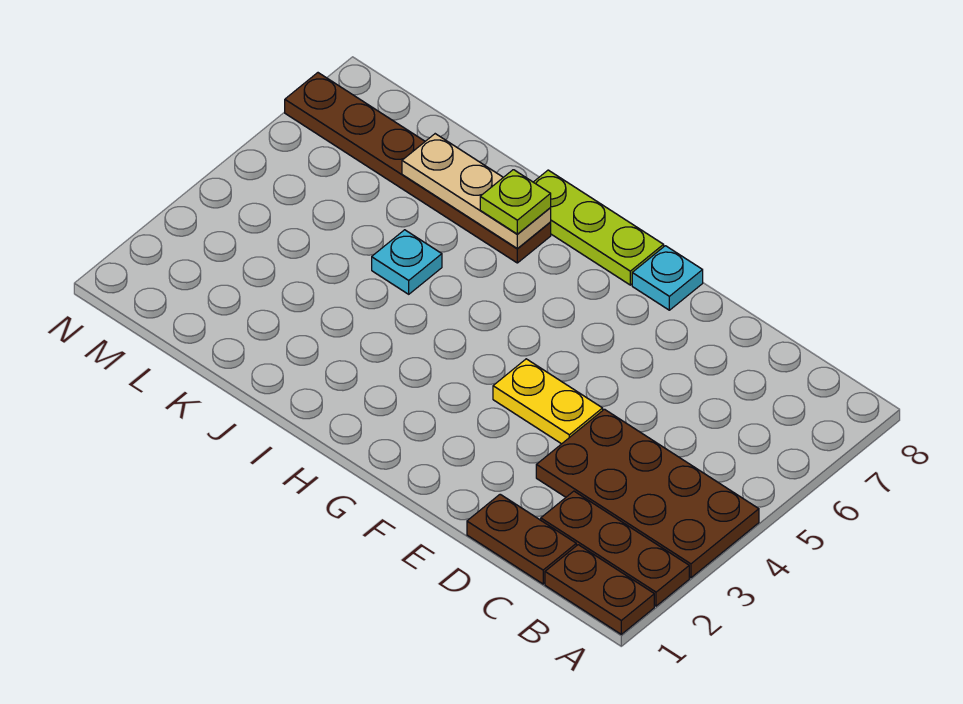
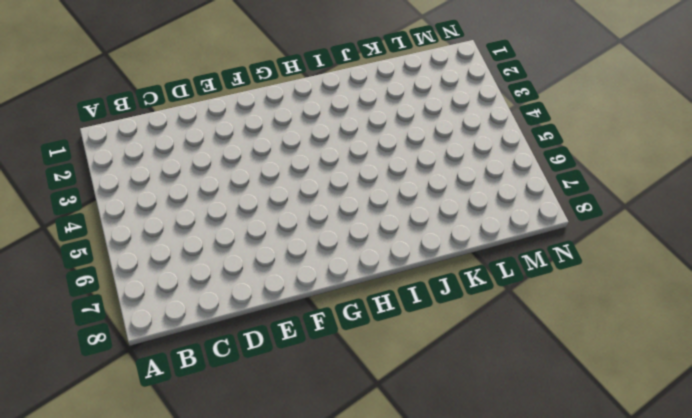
none -> brown 1x2 plate [545,545,654,634]
none -> brown 1x3 plate [541,491,689,606]

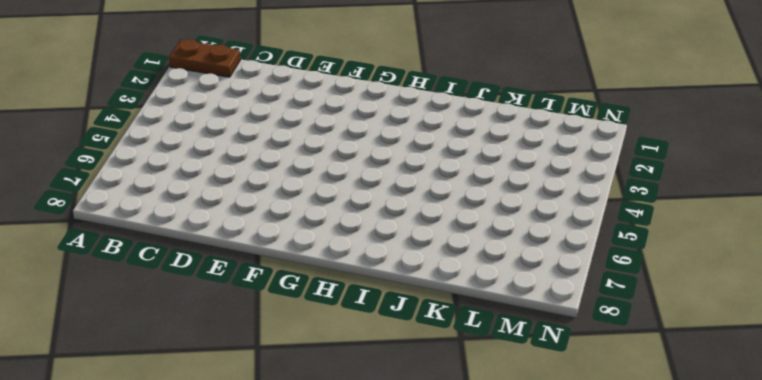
none -> brown 1x3 plate [541,491,689,606]
none -> brown 2x4 plate [536,409,759,578]

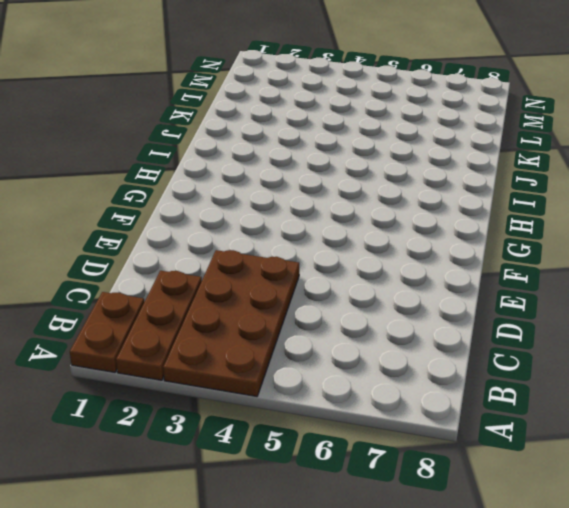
none -> brown 1x2 plate [467,494,576,584]
none -> yellow 1x2 plate [493,359,603,444]

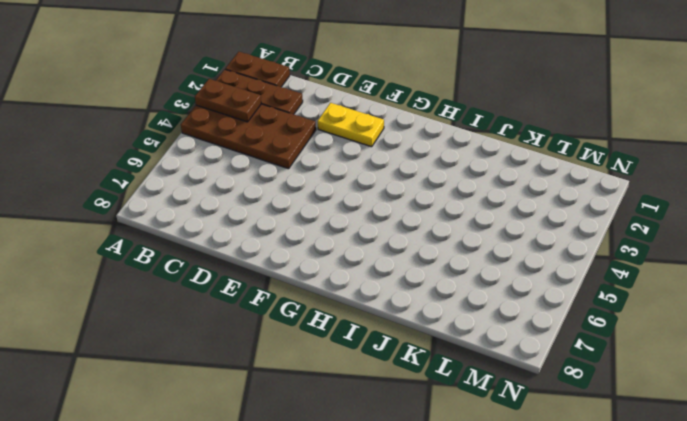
brown 1x2 plate [195,79,261,122] -> brown 1x2 plate moved to [467,494,576,584]
yellow 1x2 plate [318,103,384,147] -> yellow 1x2 plate moved to [493,359,603,444]
none -> cyan 1x1 plate [632,246,703,310]
none -> lime 1x3 plate [534,170,664,285]

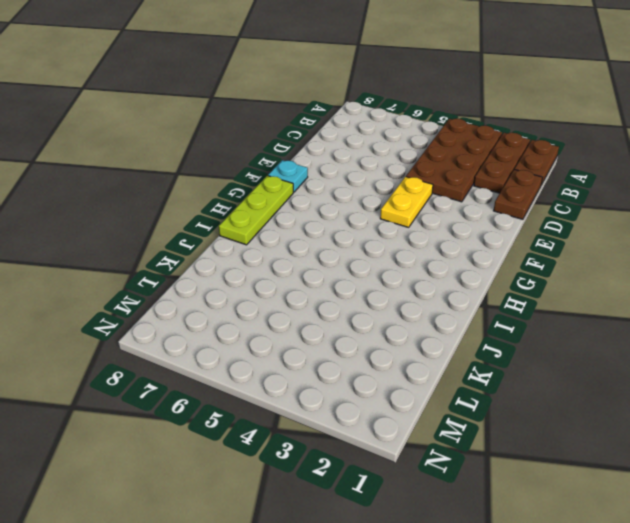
none -> brown 1x6 plate [285,73,551,263]
none -> cyan 1x1 plate [372,230,442,294]

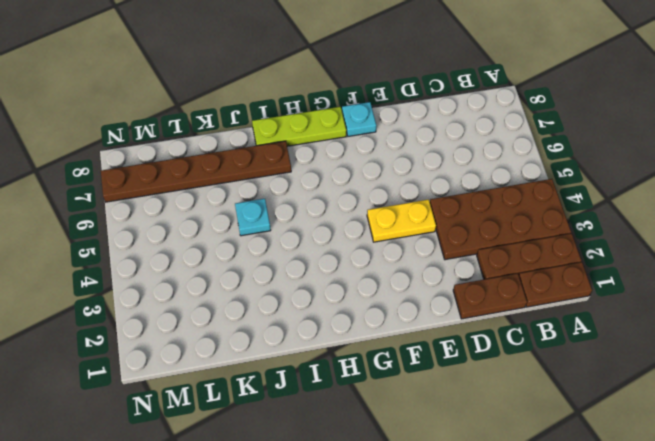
none -> tan 1x3 plate [402,134,551,248]
none -> lime 1x1 plate [480,170,551,234]

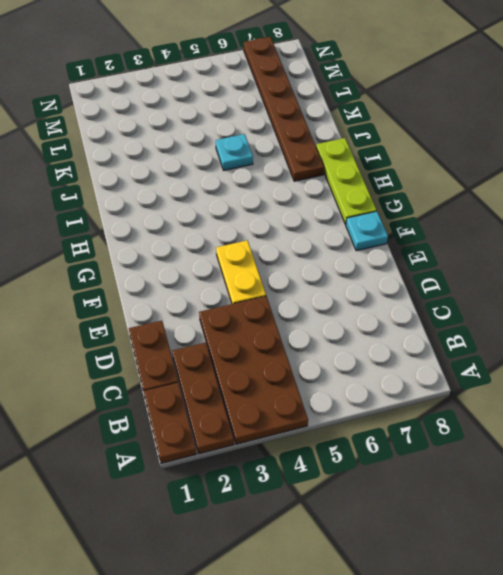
none -> tan 1x3 plate [402,134,551,248]
none -> lime 1x1 plate [480,170,551,234]

